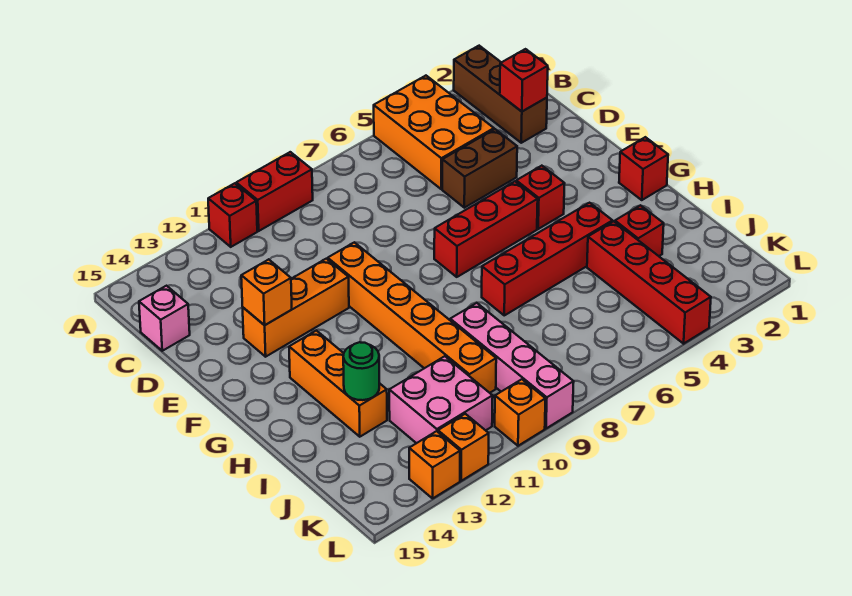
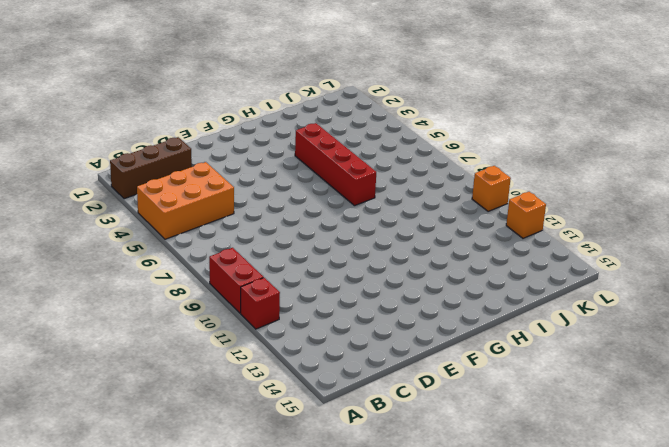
none -> pink 1x1 brick [139,286,190,351]
none -> brown 1x2 brick [442,129,517,208]
none -> orange 1x6 brick [328,242,496,393]

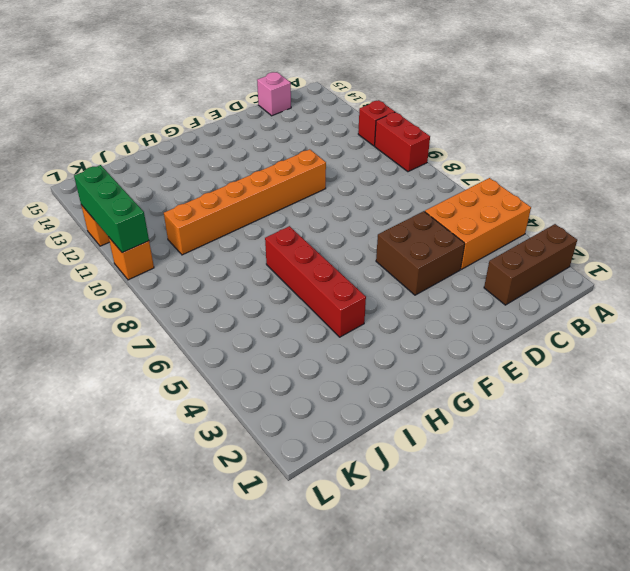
brown 2x2 brick [376,211,465,295] -> brown 1x2 brick [442,129,517,208]
green 1x3 brick [74,165,149,253] -> none
none -> orange 1x3 brick [243,259,349,357]
none -> red 1x1 brick [516,166,565,229]
none -> red 1x3 brick [434,181,538,277]

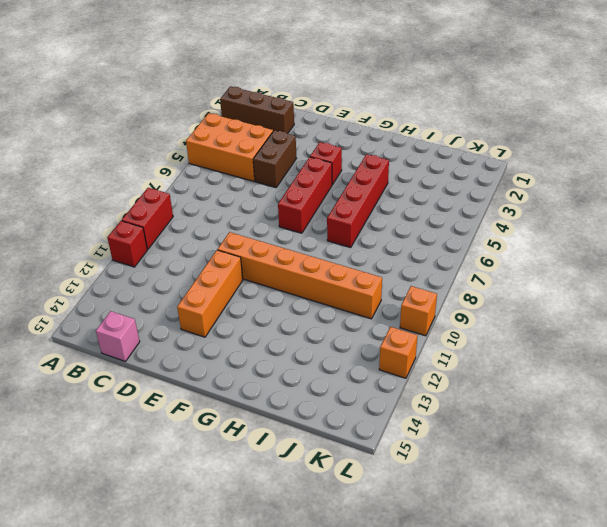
none -> red 1x1 brick [619,137,668,200]
none -> orange 1x3 brick [289,330,387,437]
none -> red 1x1 brick [615,205,664,256]

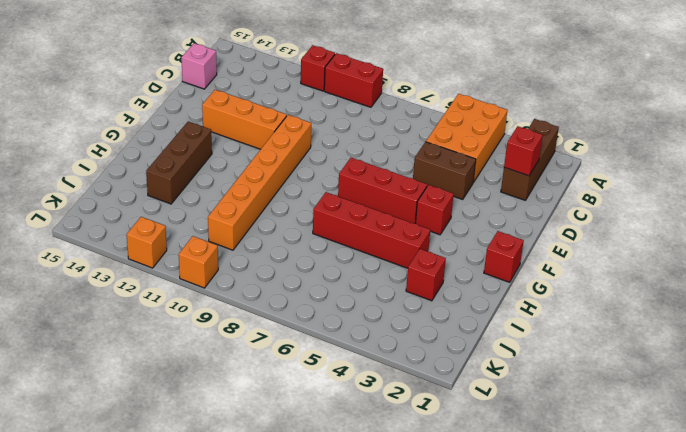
brown 1x3 brick [146,121,212,204] -> orange 1x3 brick [289,330,387,437]
none -> red 1x4 brick [587,221,711,344]
none -> pink 1x4 brick [450,303,574,428]
none -> pink 2x2 brick [389,356,493,443]

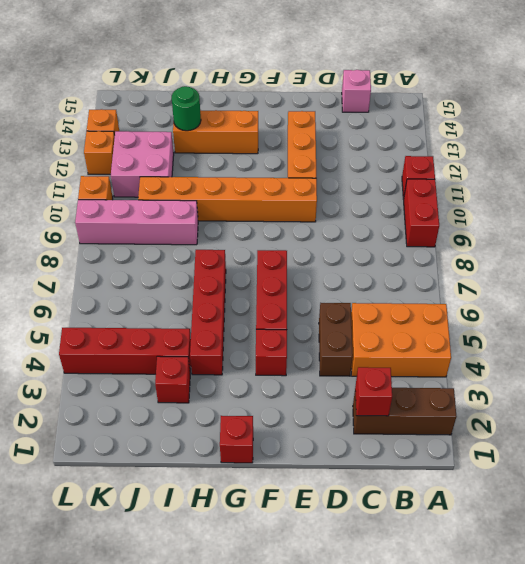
none -> orange 1x1 brick [241,259,292,325]

